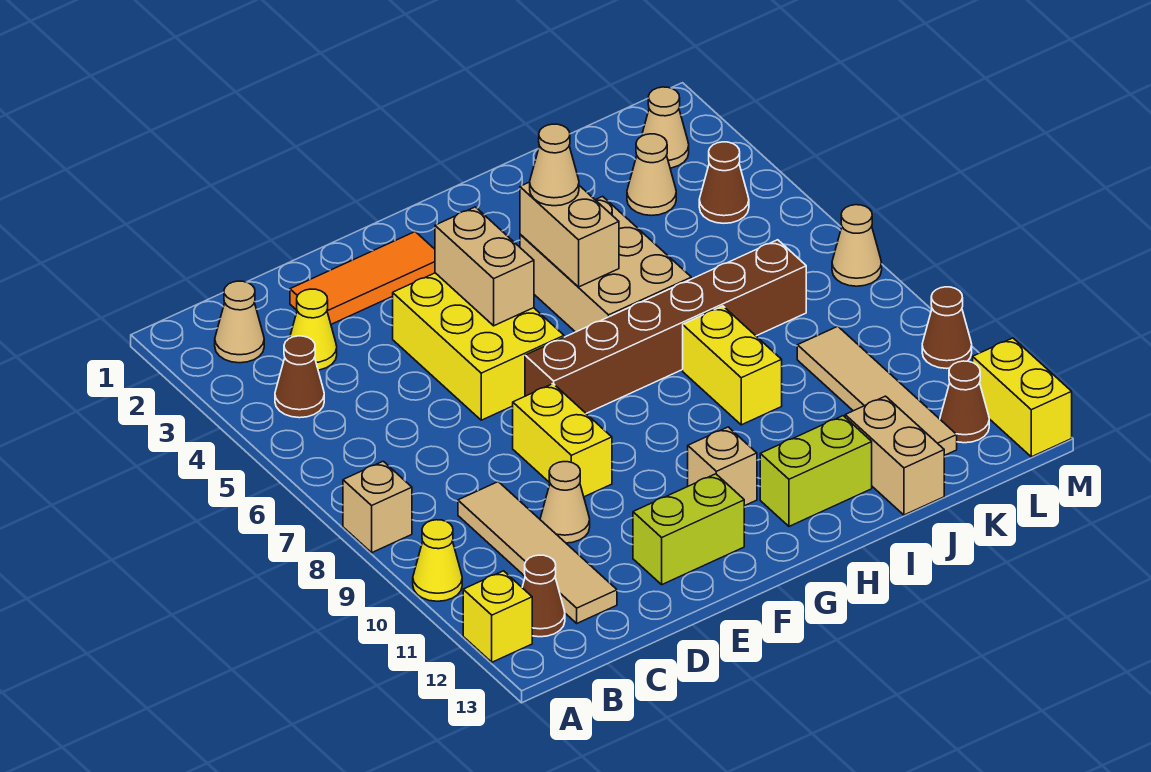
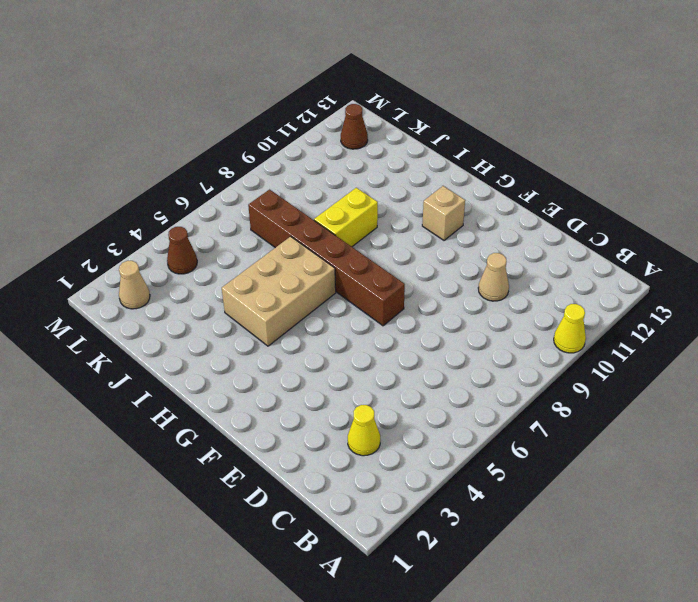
none -> tan 1x1 brick [343,461,412,553]
none -> yellow 1x1 brick [463,571,532,662]
none -> tan 1x1 cone [215,281,264,363]
none -> brown 1x1 cone [275,336,324,418]

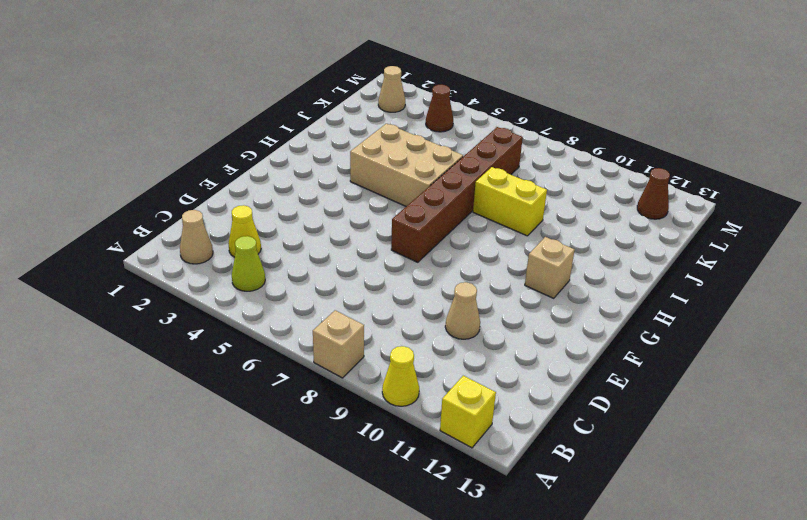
lime 1x1 cone [232,236,265,291] -> brown 1x1 cone [275,336,324,418]
none -> brown 1x1 cone [522,555,565,637]
none -> tan 1x4 tile [458,482,617,623]
none -> orange 1x3 tile [290,232,435,324]
none -> yellow 2x3 brick [393,273,564,420]

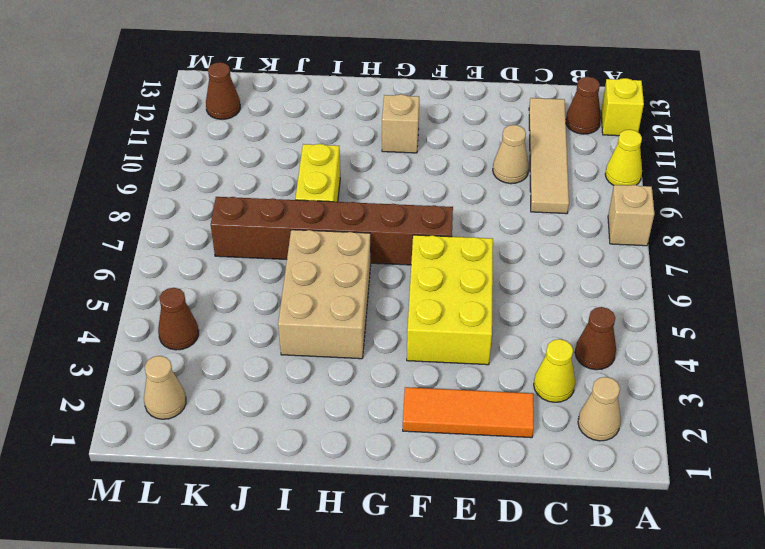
none -> yellow 1x2 brick [513,384,612,497]
none -> lime 1x2 brick [633,474,744,584]
none -> lime 1x2 brick [760,416,872,526]
none -> tan 1x2 brick [845,396,944,515]

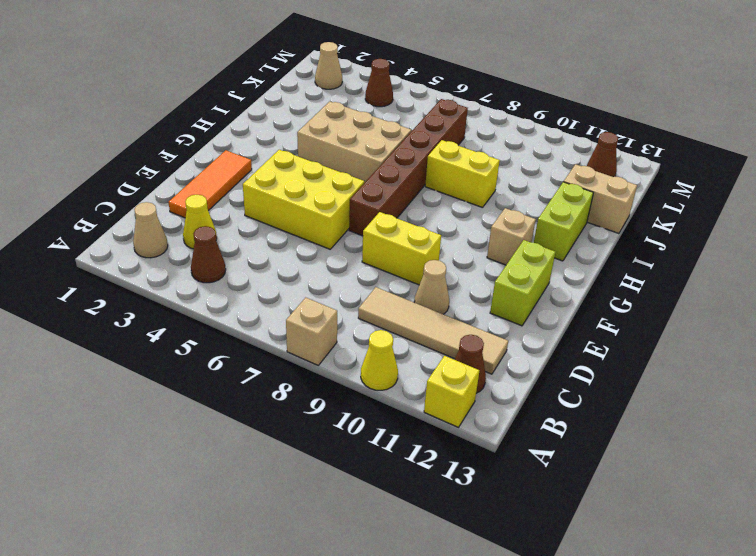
none -> tan 1x1 cone [627,134,676,216]
none -> tan 1x4 tile [797,326,957,456]
none -> tan 1x1 cone [832,205,882,286]
none -> brown 1x1 cone [922,287,972,369]

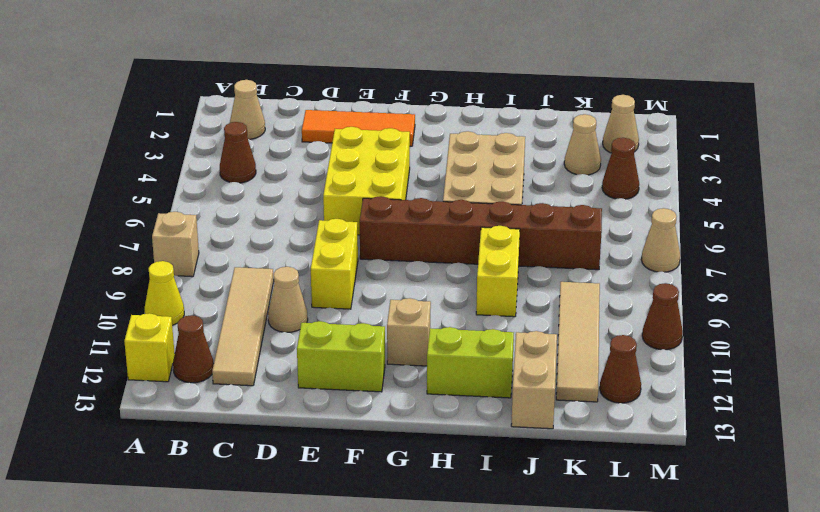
none -> yellow 1x1 cone [290,289,337,370]
none -> yellow 1x2 brick [973,338,1072,457]
none -> tan 1x2 brick [435,207,534,326]
none -> tan 1x2 brick [520,182,619,287]

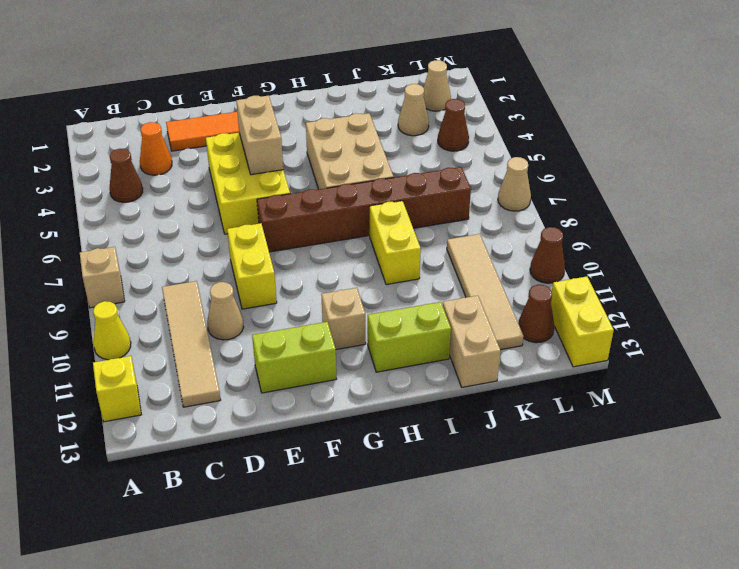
orange 1x1 cone [140,122,172,175] -> yellow 1x1 cone [290,289,337,370]
none -> tan 1x1 cone [215,281,264,363]
none -> brown 1x1 cone [522,555,565,637]
none -> tan 1x2 brick [520,182,619,287]
none -> tan 1x1 cone [530,124,579,206]

